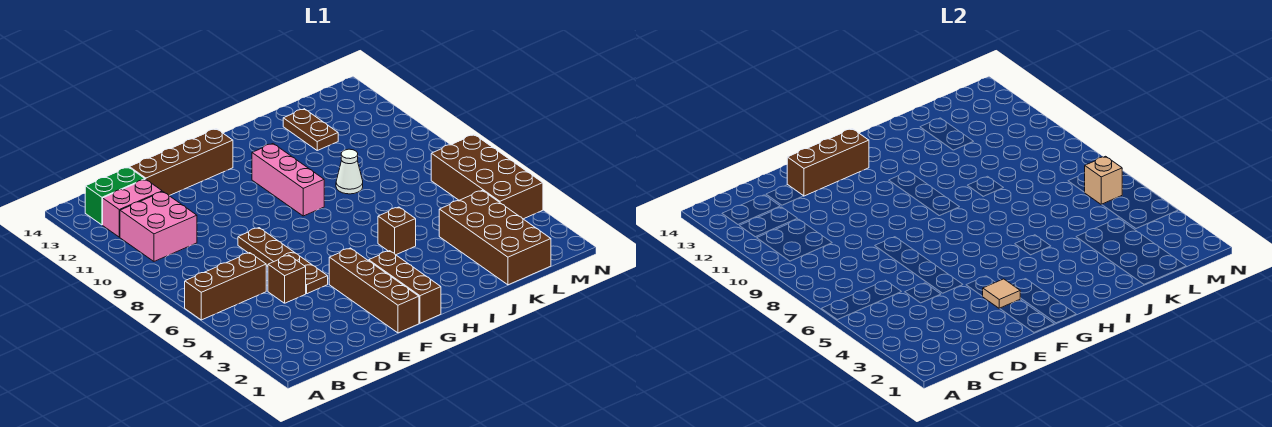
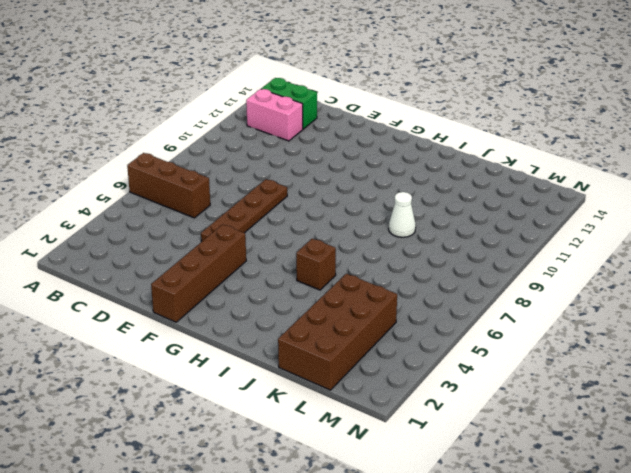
none -> pink 2x2 brick [120,192,197,261]
none -> brown 1x1 brick [268,255,306,303]
none -> brown 1x4 brick [129,129,233,196]

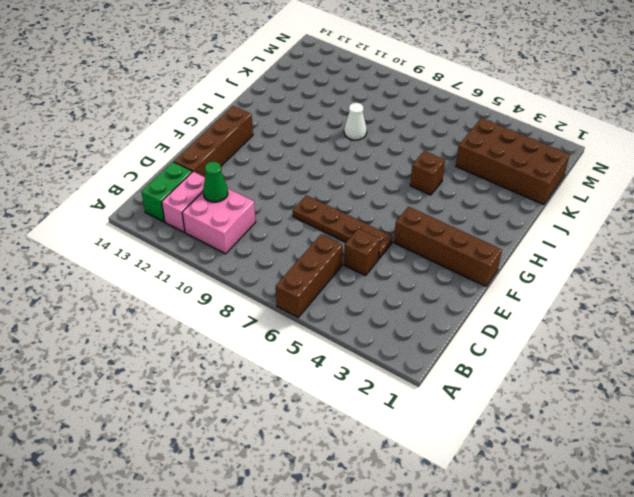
green 1x1 cone [203,162,228,202] -> none
none -> brown 1x3 brick [369,251,441,323]
none -> pink 1x3 brick [252,144,324,216]
none -> brown 1x2 plate [283,109,338,150]

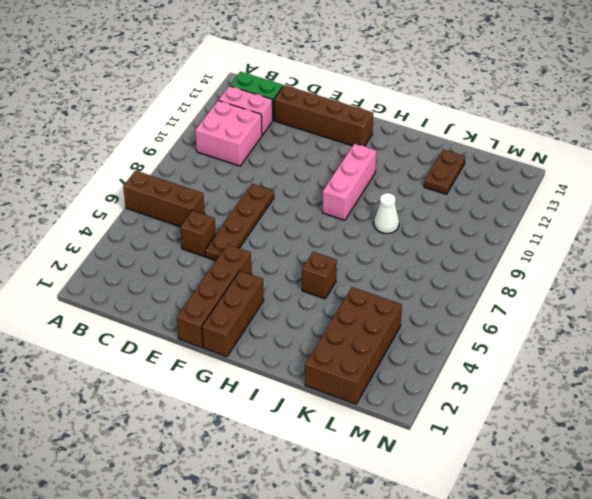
none -> brown 2x4 brick [431,135,543,219]
none -> brown 1x3 brick [787,129,869,196]
none -> tan 1x1 tile [983,279,1020,309]

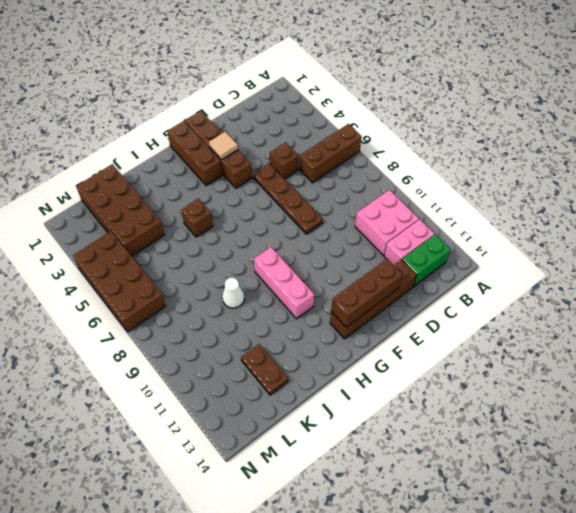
none -> tan 1x1 brick [1084,156,1122,205]

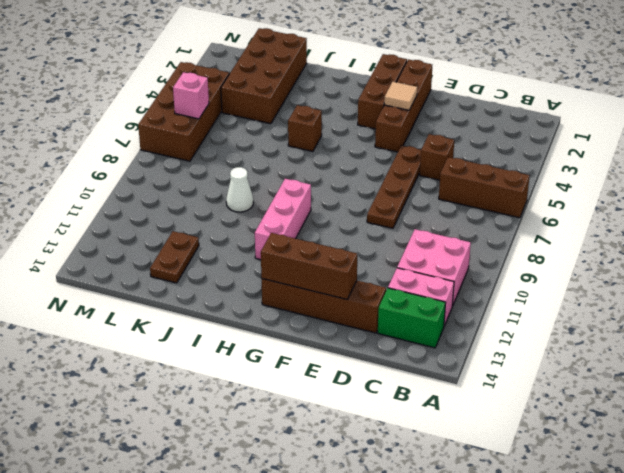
pink 1x1 brick [173,72,209,119] -> tan 1x1 brick [1084,156,1122,205]

